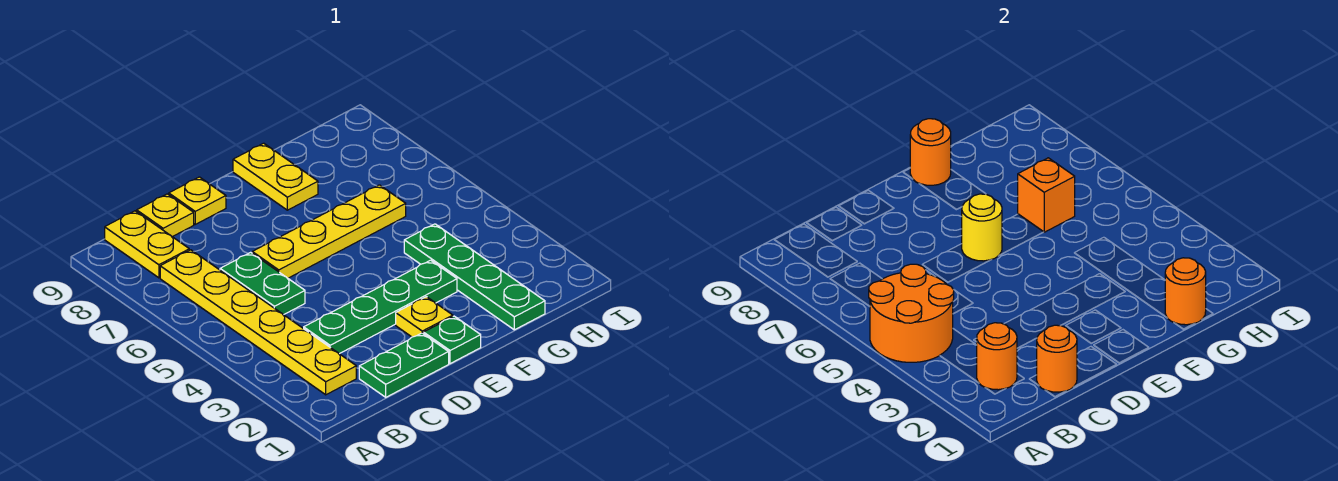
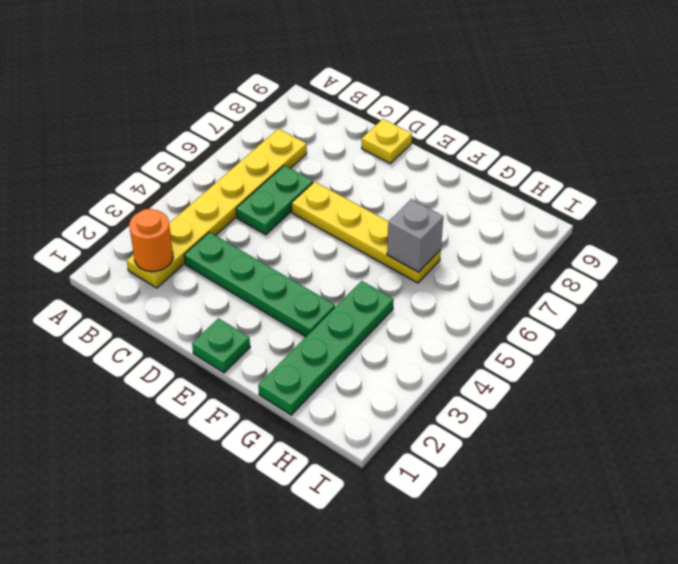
grey 1x1 brick [387,199,443,272] -> orange 1x1 brick [1018,158,1075,232]
none -> yellow 1x2 plate [105,211,189,278]
none -> green 1x2 plate [359,333,449,397]
none -> yellow 1x1 plate [137,194,194,237]

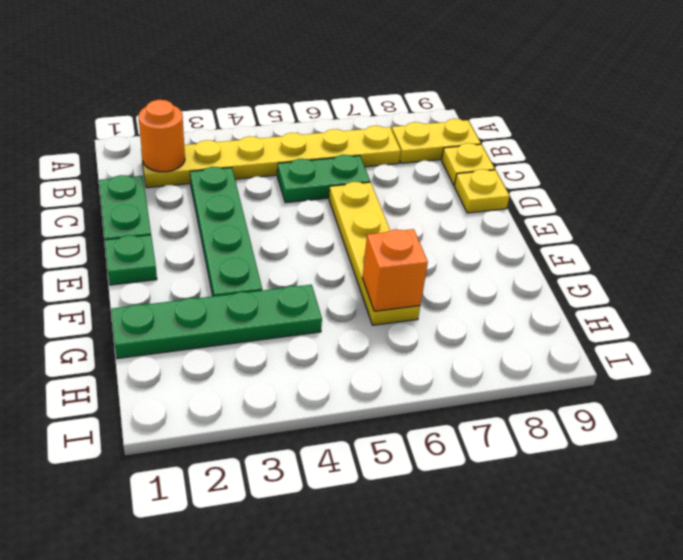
none -> yellow 1x1 plate [396,297,453,337]
none -> yellow 1x2 plate [233,143,318,210]
none -> orange 2x2 round brick [869,264,954,362]

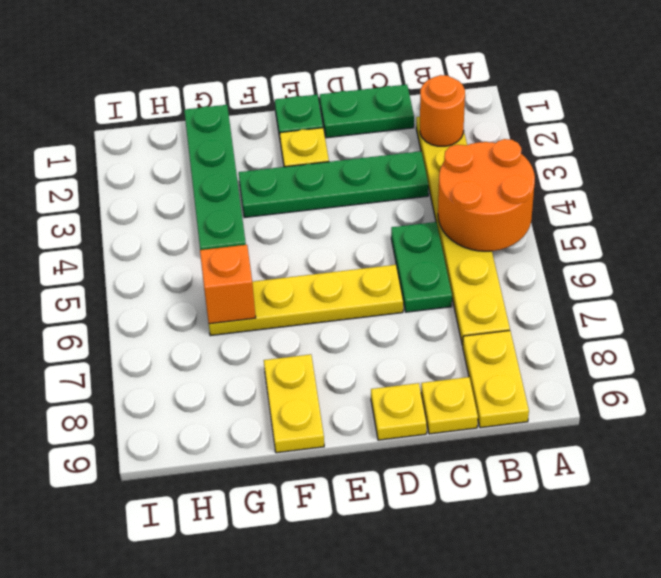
none -> orange 1x1 round brick [1037,325,1077,392]
none -> yellow 1x1 round brick [962,194,1002,261]
none -> orange 1x1 round brick [910,119,951,185]

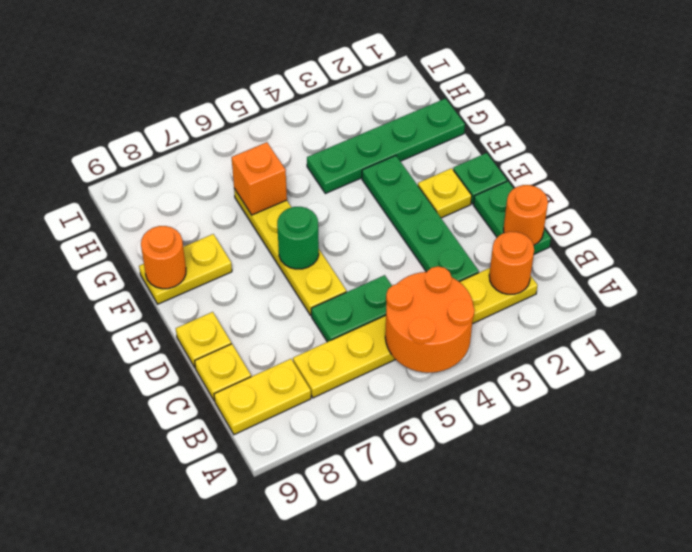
green 1x1 round brick [277,207,319,269] -> yellow 1x1 round brick [962,194,1002,261]
none -> orange 1x1 round brick [1165,258,1206,325]

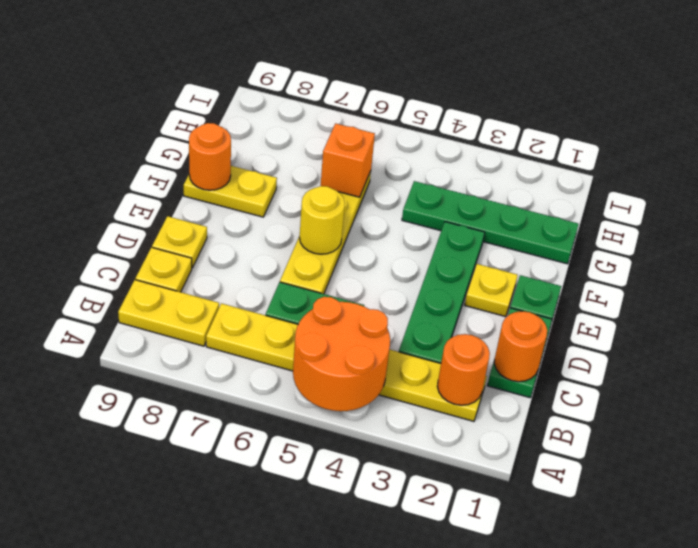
none -> orange 1x1 round brick [1165,258,1206,325]

